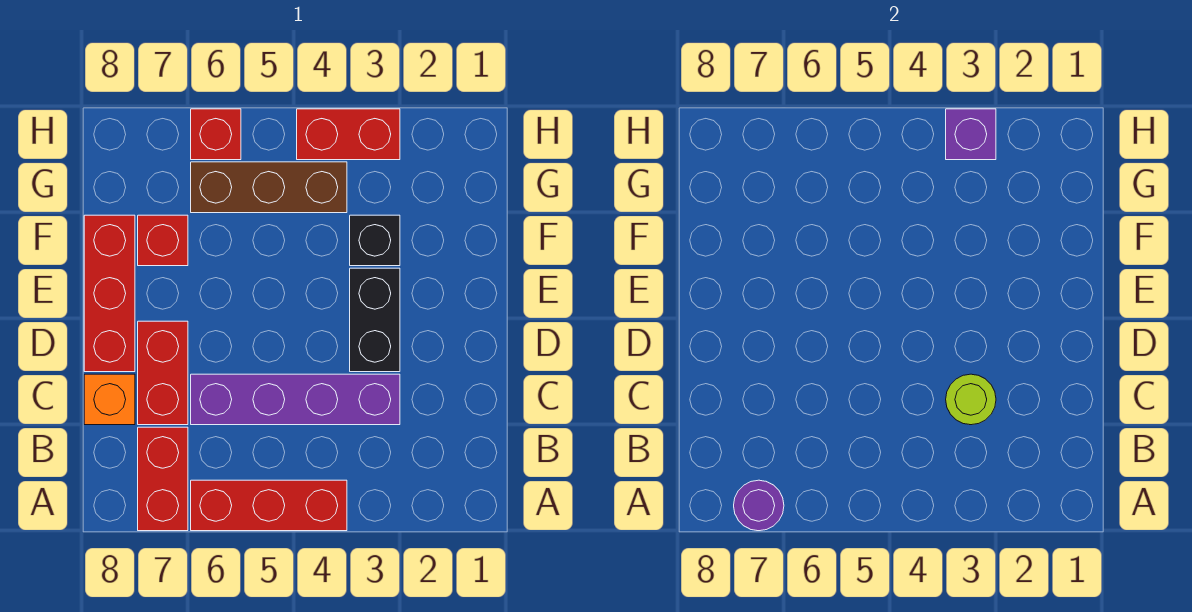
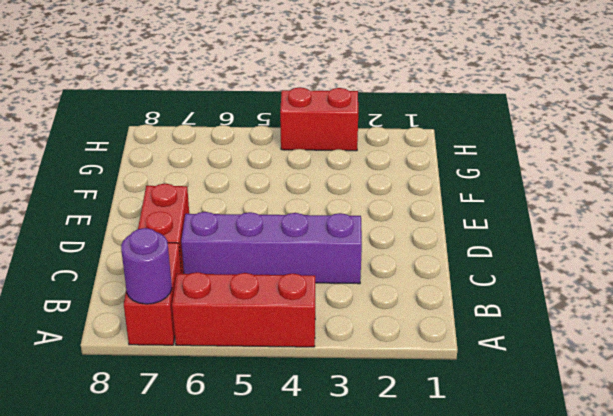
none -> orange 1x1 brick [84,374,135,425]
none -> black 1x2 brick [350,268,400,372]
none -> red 1x3 brick [84,215,135,372]

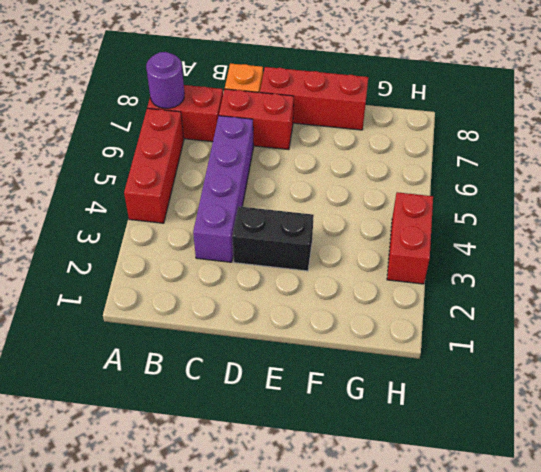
none -> black 1x1 brick [350,215,400,266]
none -> red 1x1 brick [138,215,188,266]
none -> brown 1x3 brick [191,162,347,213]

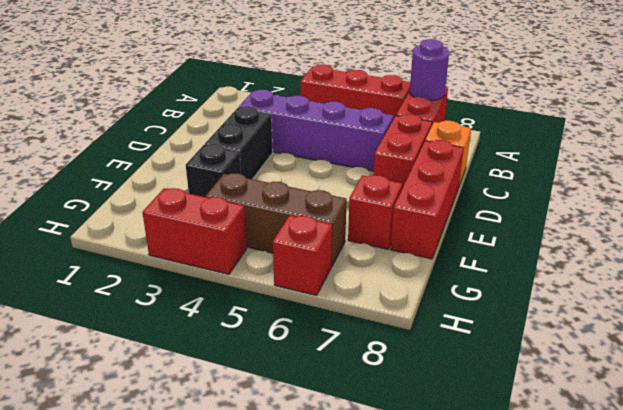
none -> lime 1x1 round brick [946,374,996,425]
none -> purple 1x1 brick [946,109,996,160]

